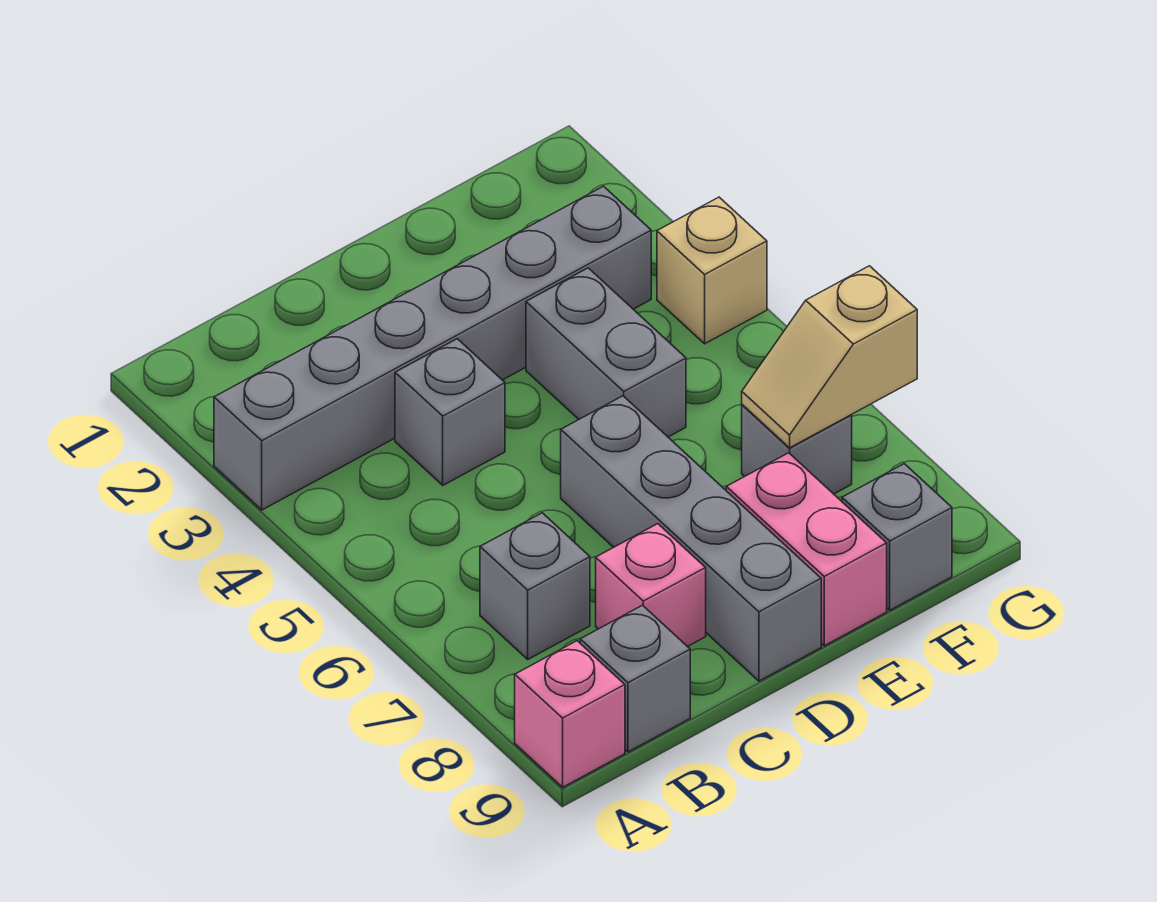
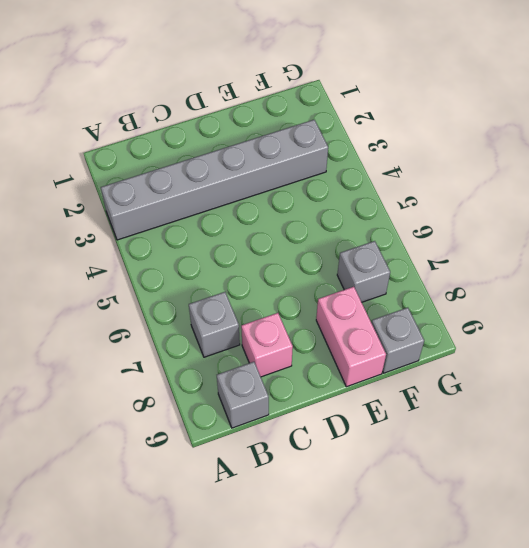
none -> pink 1x1 brick [515,641,625,787]
none -> grey 1x1 brick [395,339,505,485]
none -> grey 1x4 brick [561,396,821,681]

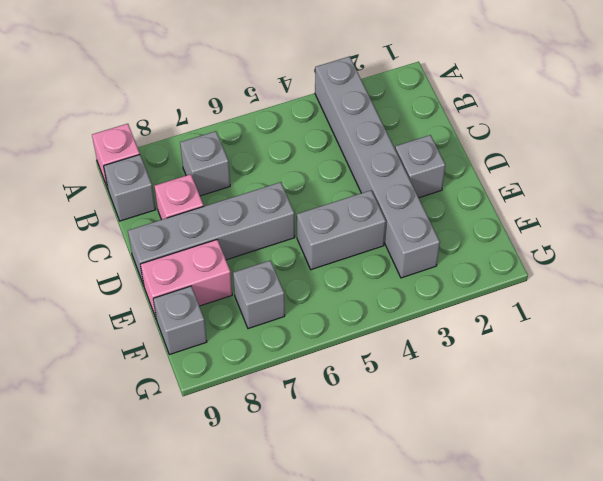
grey 1x1 brick [395,135,445,198] -> grey 1x1 brick moved to [395,339,505,485]
none -> tan 1x1 brick [657,197,767,344]
none -> tan 1x2 slope [742,266,917,448]

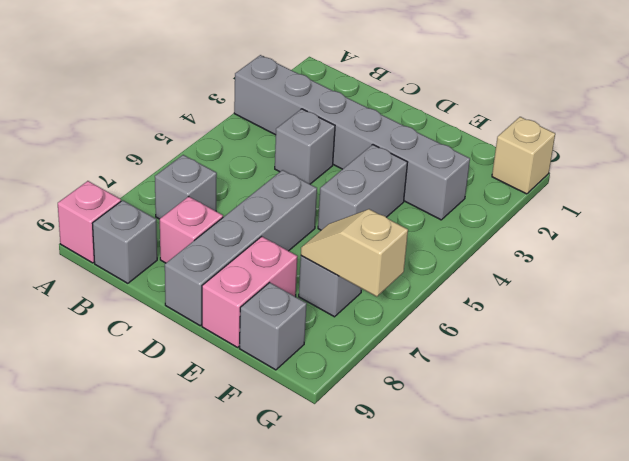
tan 1x1 brick [492,117,555,194] -> tan 1x1 brick moved to [657,197,767,344]

